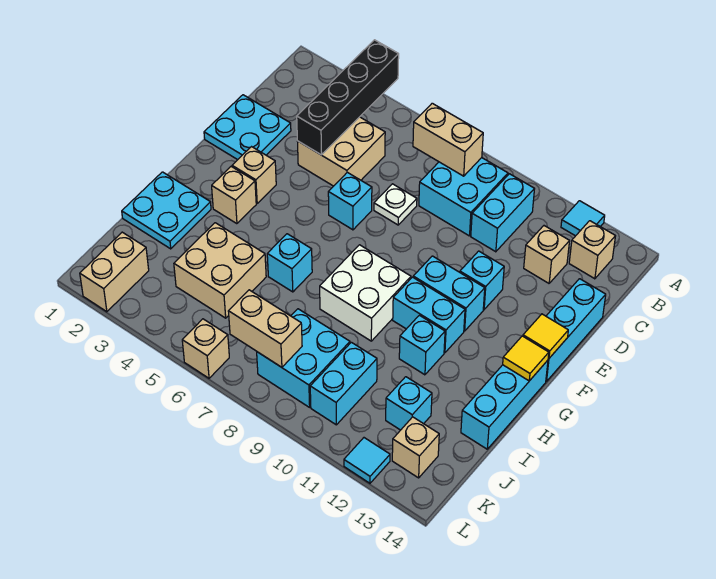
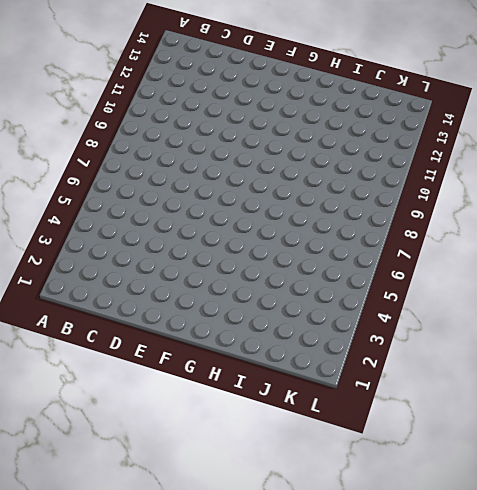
none -> cyan 1x1 tile [561,201,605,236]
none -> cyan 2x2 brick [419,158,508,236]
none -> cyan 1x2 brick [471,174,534,252]
none -> tan 1x1 brick [569,221,615,279]

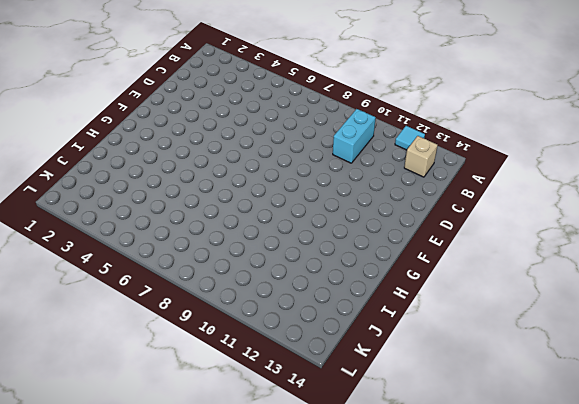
none -> cyan 2x2 brick [419,158,508,236]
none -> tan 2x2 brick [297,117,385,186]
none -> tan 1x1 brick [524,226,570,283]
none -> cyan 2x2 plate [204,95,291,160]

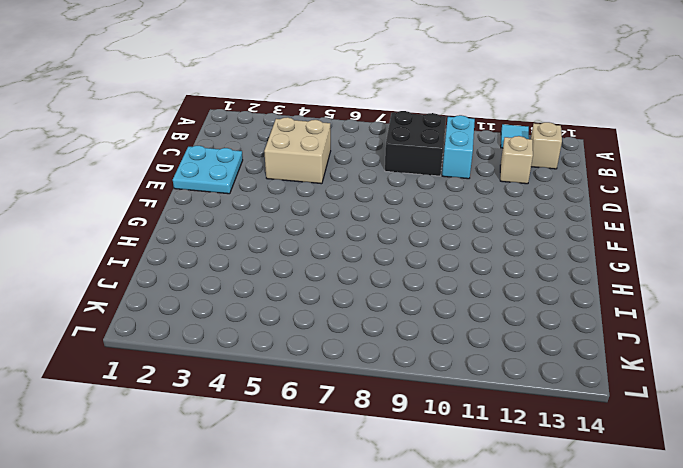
black 2x2 brick [385,111,446,176] -> cyan 2x2 brick [419,158,508,236]
none -> white 1x1 plate [374,184,417,225]
none -> cyan 1x3 brick [546,279,606,381]
none -> cyan 1x1 brick [328,172,372,230]
none -> cyan 1x1 brick [460,251,504,309]

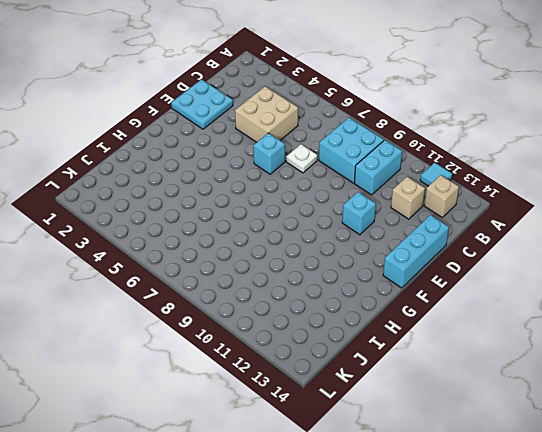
none -> tan 1x1 brick [232,147,276,203]
none -> cyan 1x2 brick [413,256,485,331]
none -> tan 1x1 brick [212,167,256,224]
none -> white 2x2 brick [320,245,411,341]

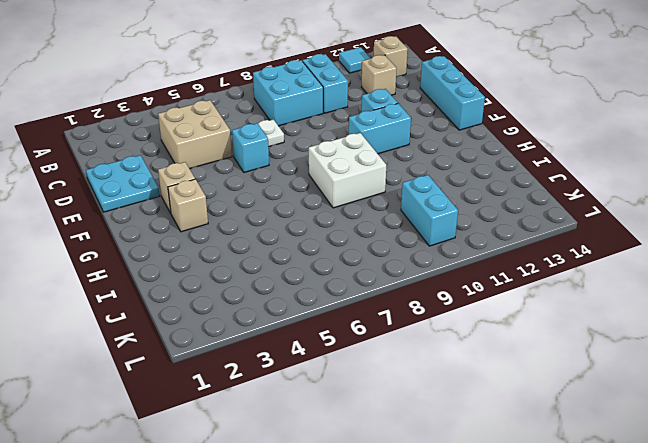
none -> cyan 1x2 brick [393,277,465,353]
none -> cyan 1x3 brick [461,360,548,449]
none -> cyan 2x2 plate [122,172,211,249]
none -> cyan 1x1 brick [267,234,312,292]

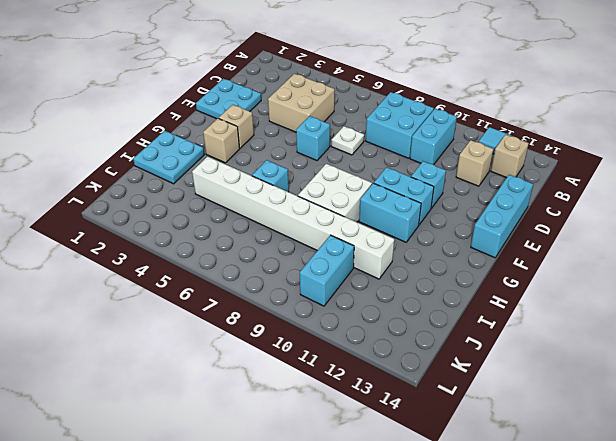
white 1x8 brick [192,157,394,279] -> tan 2x2 brick [174,223,266,318]
none -> cyan 1x3 brick [461,360,548,449]
none -> cyan 1x1 brick [399,315,445,375]
none -> cyan 2x2 brick [257,309,350,407]
none -> cyan 1x1 brick [386,377,432,430]

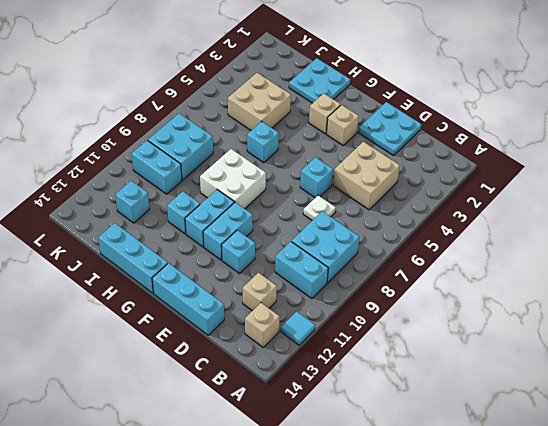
none -> tan 1x2 brick [80,232,149,312]
none -> tan 1x1 brick [392,417,439,478]
none -> tan 1x1 brick [182,319,229,378]
none -> cyan 1x1 tile [344,438,390,483]

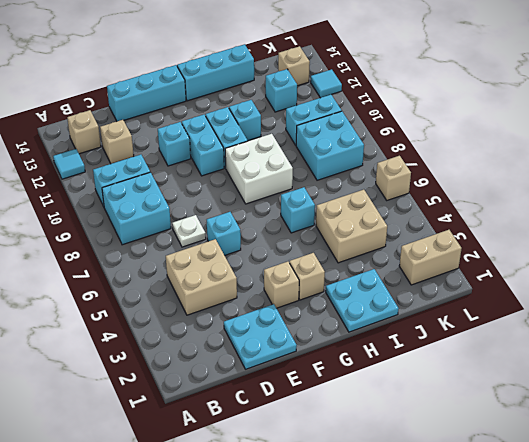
none -> black 1x4 brick [297,40,399,155]
none -> tan 1x2 brick [413,103,483,176]
none -> yellow 1x1 tile [523,314,568,359]
none -> yellow 1x1 tile [503,336,549,381]

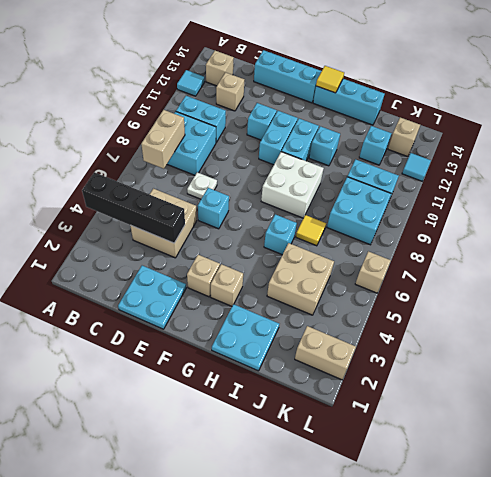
yellow 1x1 tile [296,215,326,246] -> yellow 1x1 tile moved to [523,314,568,359]
none -> tan 1x2 brick [228,290,302,367]

